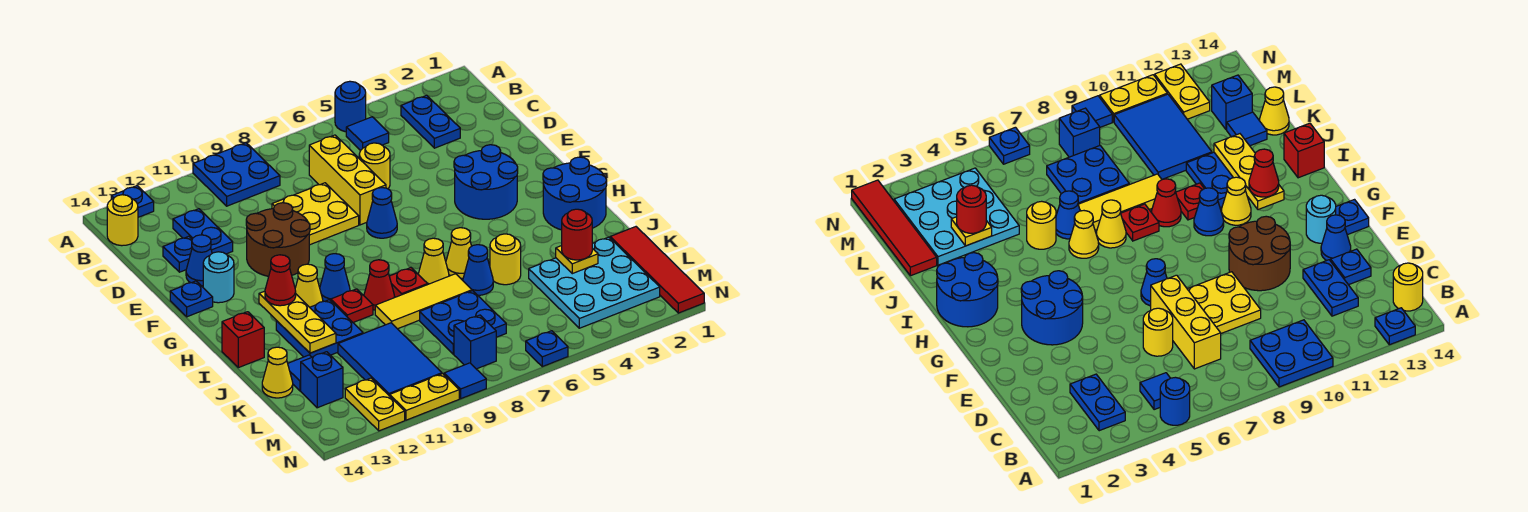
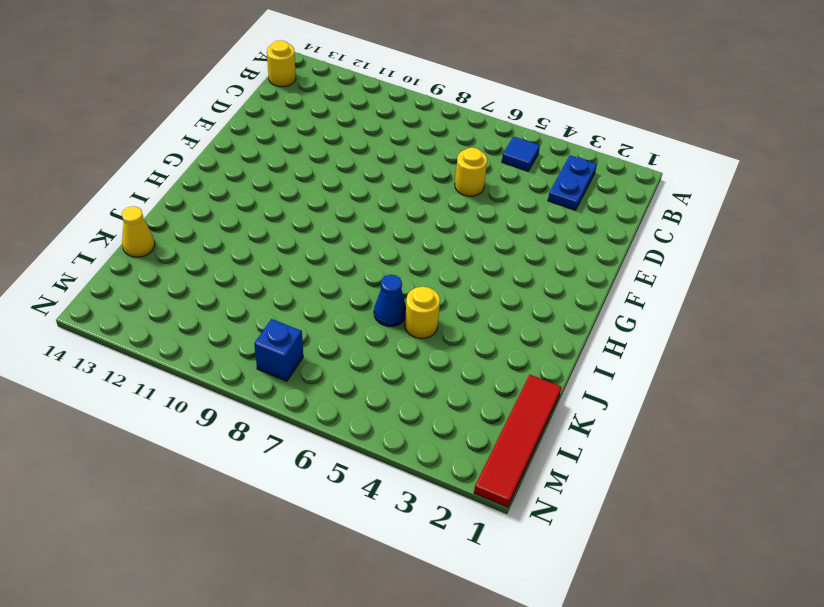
none -> blue 1x1 round brick [335,81,366,132]
none -> blue 2x2 plate [193,143,280,206]
none -> blue 1x1 plate [111,186,154,217]
none -> yellow 1x3 brick [309,135,386,225]

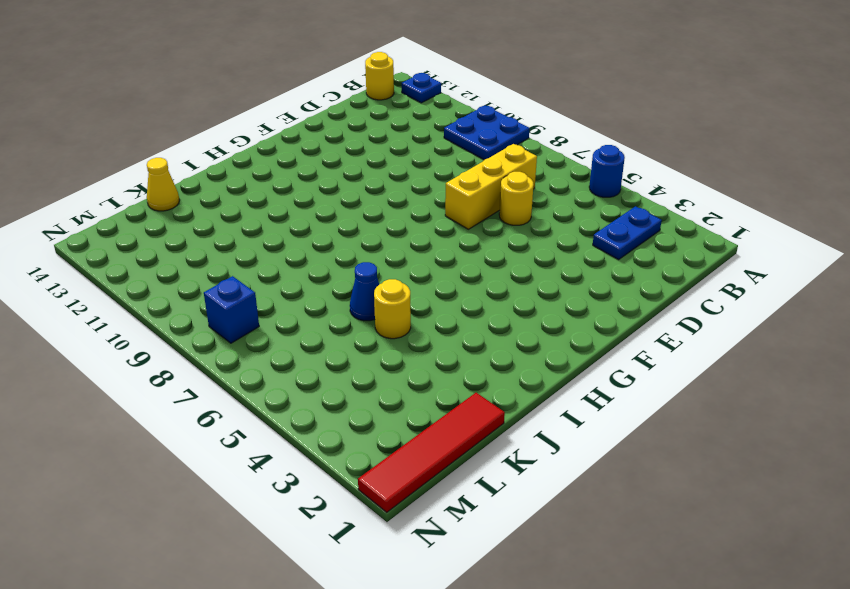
none -> blue 1x1 tile [346,117,389,151]
none -> blue 1x2 plate [173,209,233,254]
none -> yellow 2x2 plate [272,183,359,245]
none -> blue 1x1 plate [163,236,192,272]

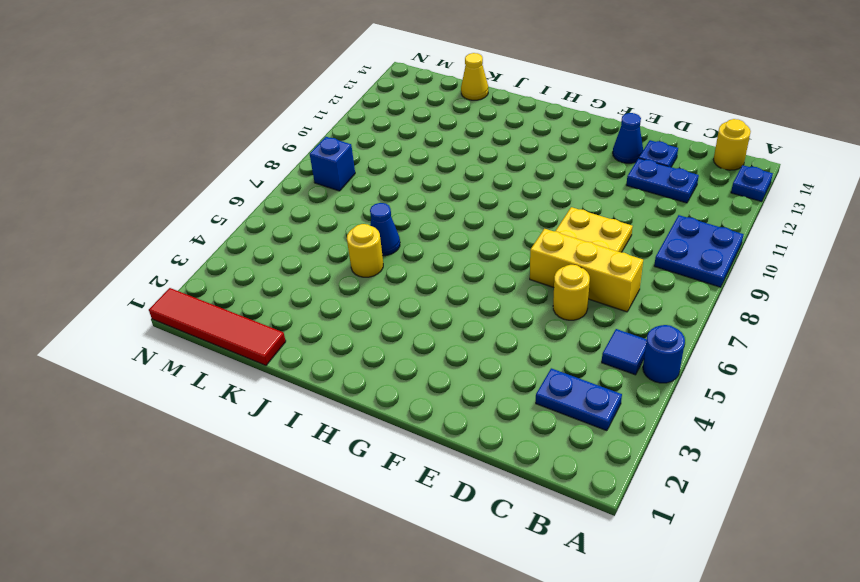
none -> brown 2x2 round brick [246,203,310,276]
none -> blue 2x2 round brick [454,145,518,219]
none -> blue 1x1 cone [367,188,397,238]
none -> cyan 1x1 round brick [203,252,234,303]

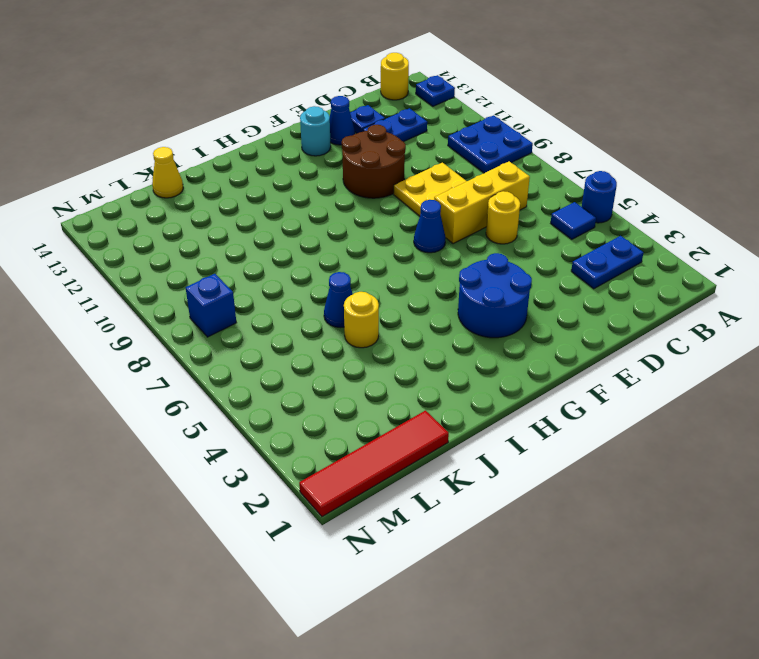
none -> blue 1x1 plate [170,281,213,317]
none -> blue 2x2 round brick [543,157,607,230]
none -> blue 1x1 cone [320,254,350,301]
none -> yellow 1x1 cone [295,264,323,307]

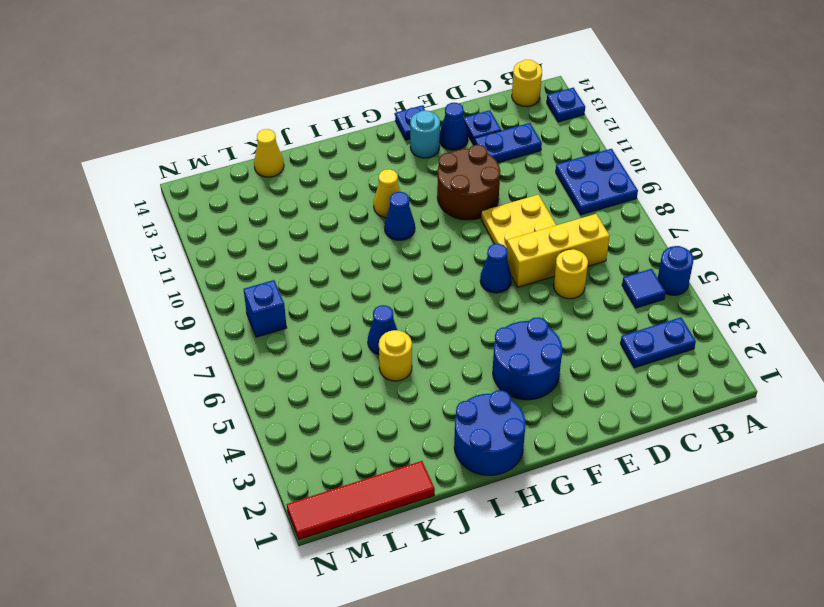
none -> yellow 1x1 cone [446,228,471,278]
none -> yellow 1x1 cone [418,238,449,284]
none -> red 1x1 plate [389,268,428,297]
none -> red 1x1 cone [364,260,394,310]

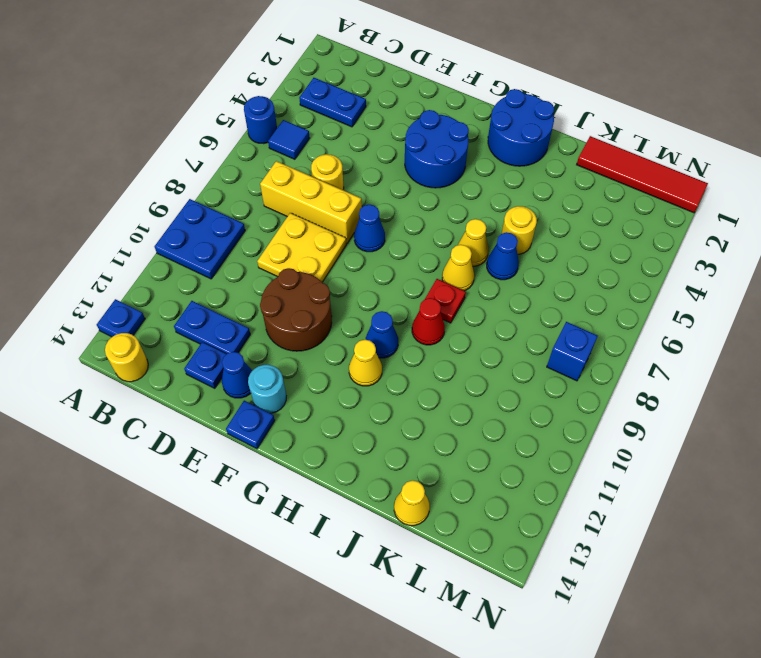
none -> red 1x1 plate [331,289,373,322]
none -> blue 2x2 plate [276,300,363,357]
none -> red 1x1 brick [222,312,264,368]
none -> yellow 1x3 tile [375,274,472,329]

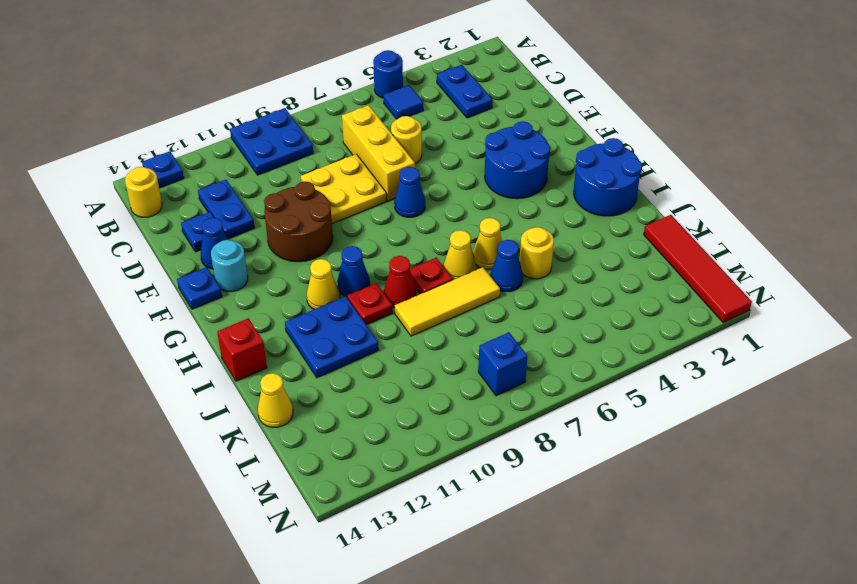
none -> cyan 3x3 plate [529,237,660,328]
none -> blue 2x2 plate [420,291,506,354]
none -> blue 2x3 tile [338,323,442,396]
none -> blue 1x1 tile [288,355,312,391]

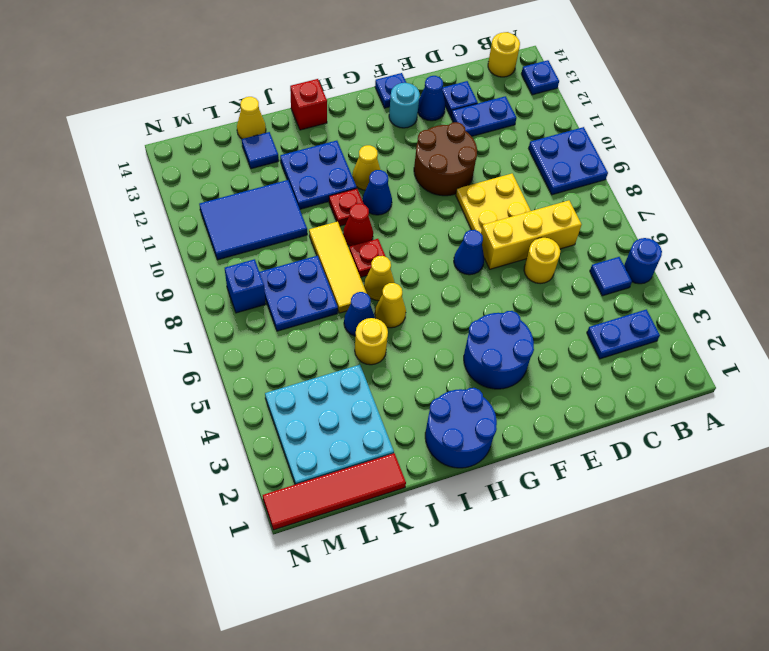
none -> blue 1x1 brick [301,352,343,408]
none -> yellow 1x2 plate [345,378,405,431]
none -> blue 1x1 plate [526,331,568,367]
none -> blue 1x1 tile [444,363,486,399]

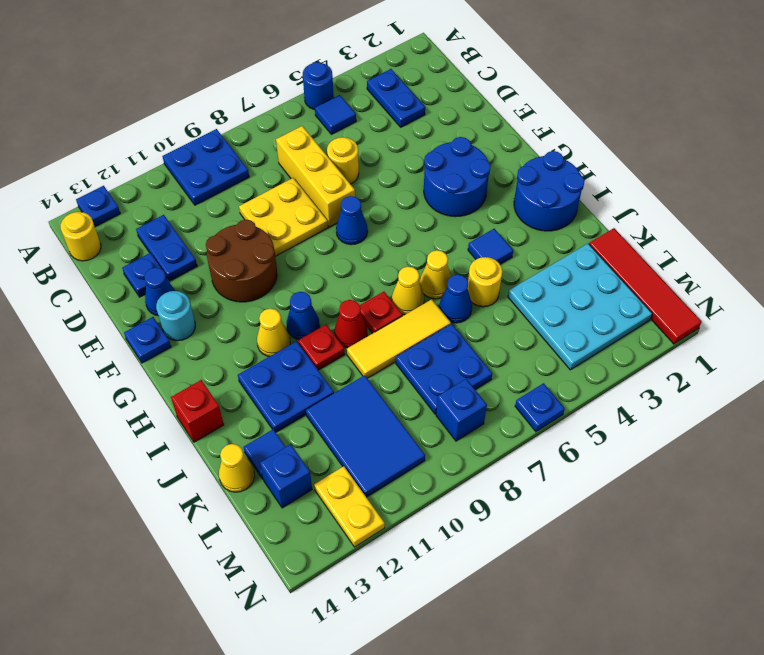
blue 1x1 tile [468,229,513,264] -> blue 1x1 tile moved to [444,363,486,399]
none -> yellow 1x2 plate [390,374,459,420]
none -> yellow 1x3 plate [259,291,336,353]
none -> yellow 1x1 plate [556,246,598,274]
none -> red 1x1 cone [265,255,296,306]

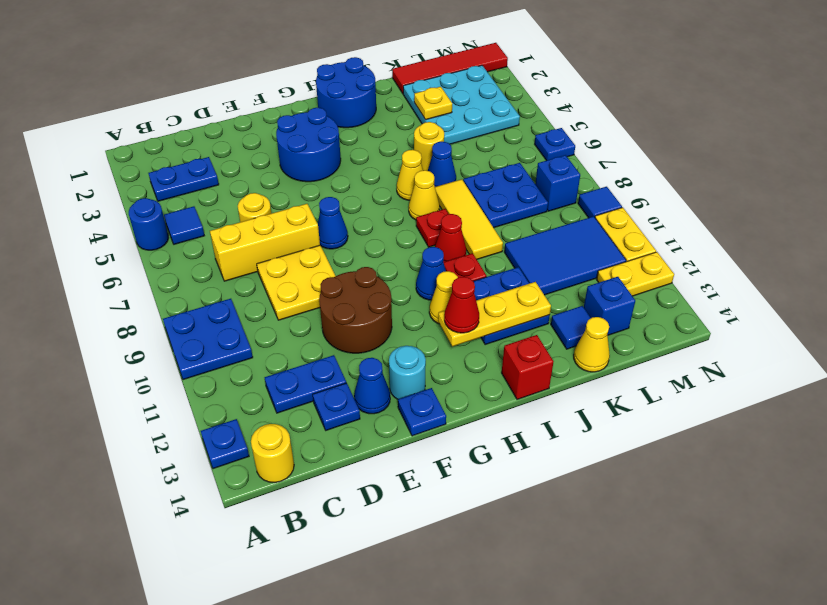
none -> red 1x1 round brick [562,209,592,260]

